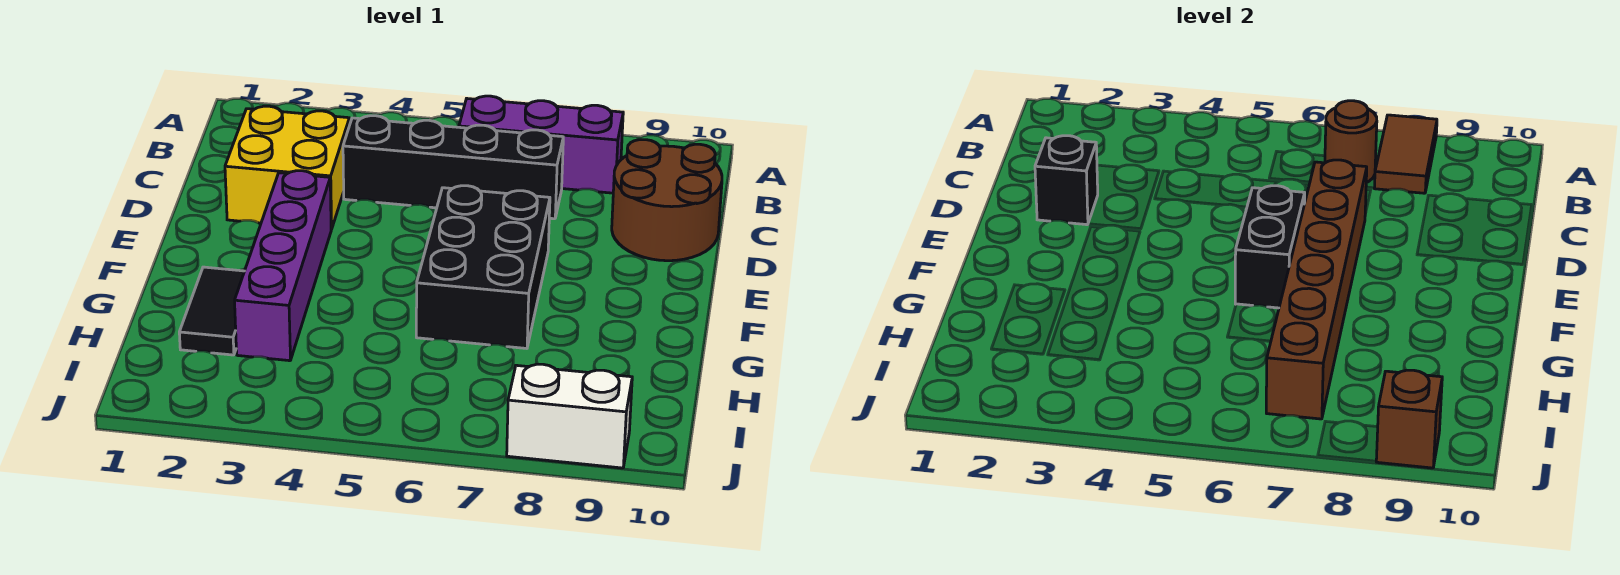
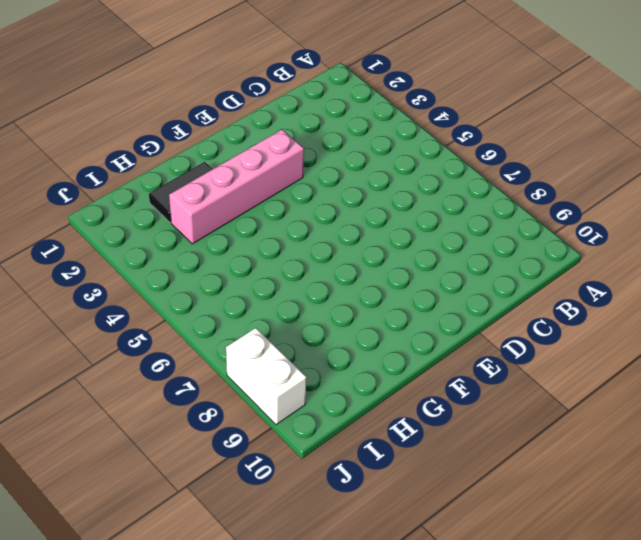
pink 1x4 brick [169,130,304,244] -> purple 1x4 brick [235,171,331,361]
none -> purple 1x3 brick [459,96,623,193]
none -> yellow 2x2 brick [225,106,350,229]
none -> black 1x4 brick [343,116,563,219]

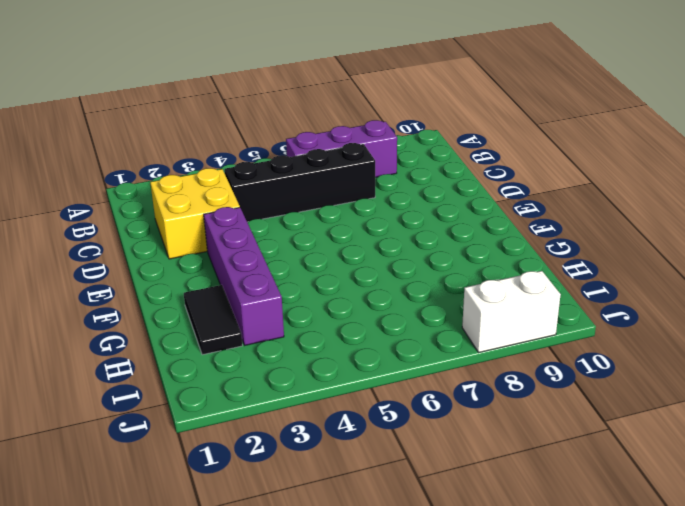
none -> brown 2x2 round brick [612,140,722,261]
none -> black 2x3 brick [416,186,550,348]
none -> brown 1x2 tile [1375,115,1437,193]

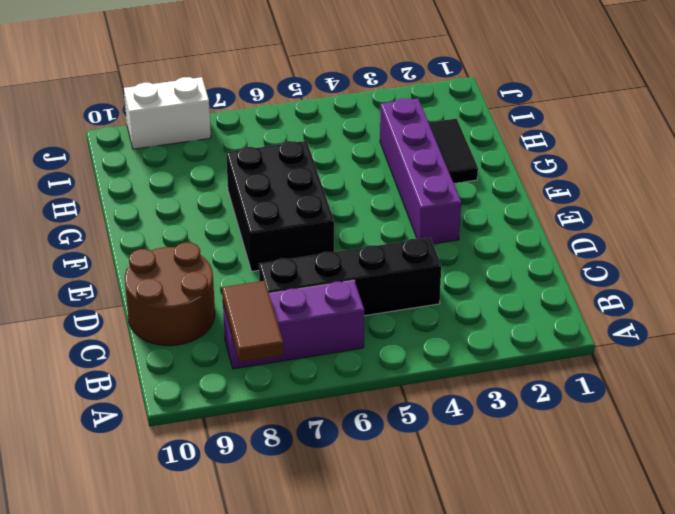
none -> yellow 2x2 brick [225,106,350,229]
none -> brown 1x1 round brick [1325,101,1377,183]
none -> black 1x1 brick [1035,136,1098,225]

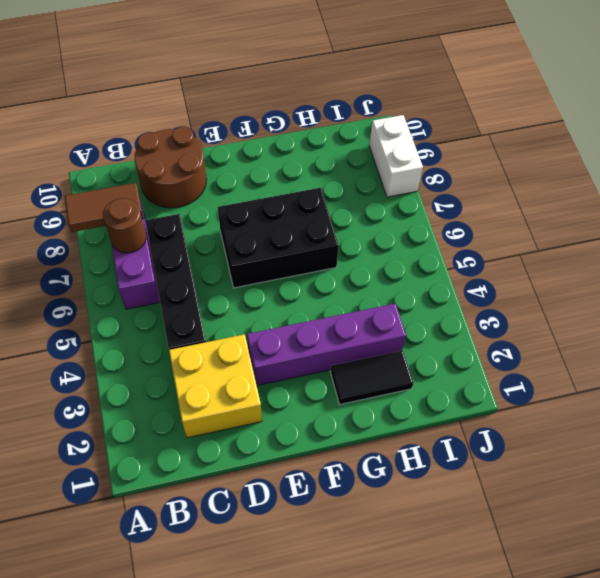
none -> black 1x1 brick [1035,136,1098,225]
none -> brown 1x6 brick [1266,160,1367,419]
none -> black 1x2 brick [1235,186,1305,308]

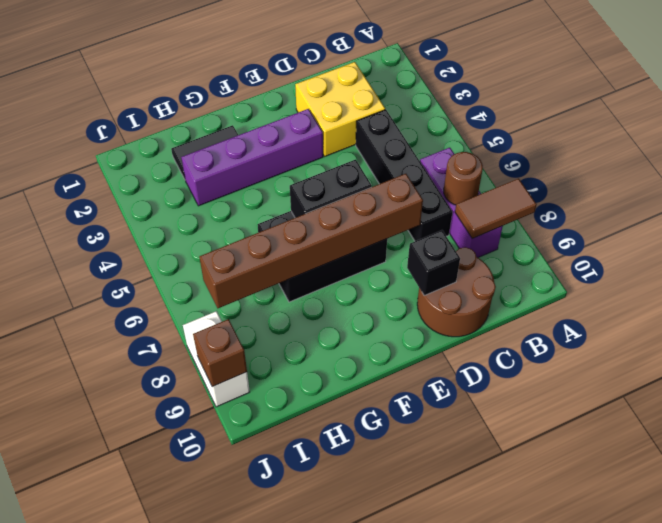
black 1x1 brick [407,230,460,295] -> black 1x1 brick moved to [1035,136,1098,225]

